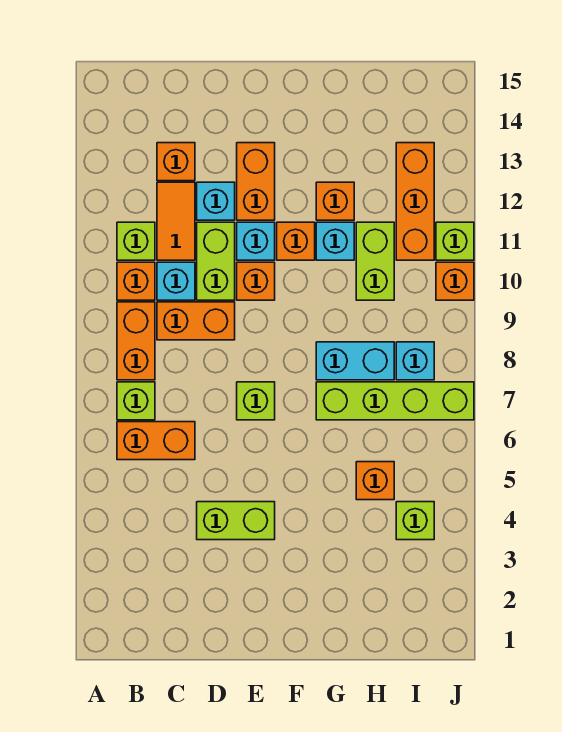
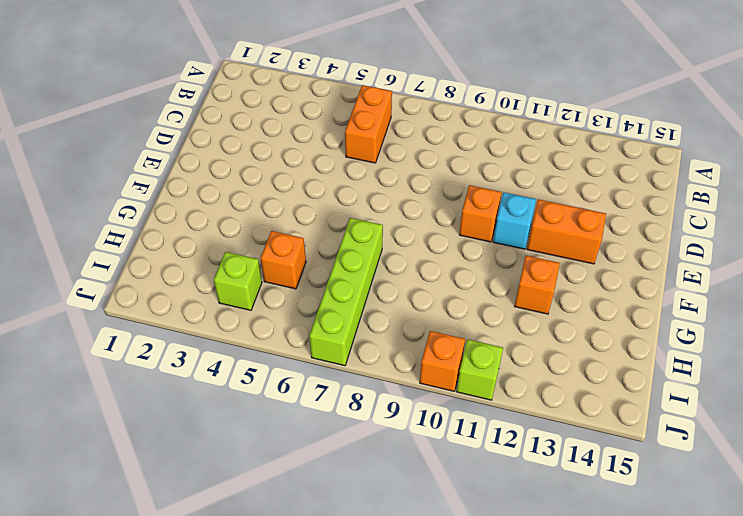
none -> lime 1x1 brick [117,382,155,420]
none -> orange 1x2 brick [117,302,155,380]
none -> orange 1x1 brick [117,262,155,300]

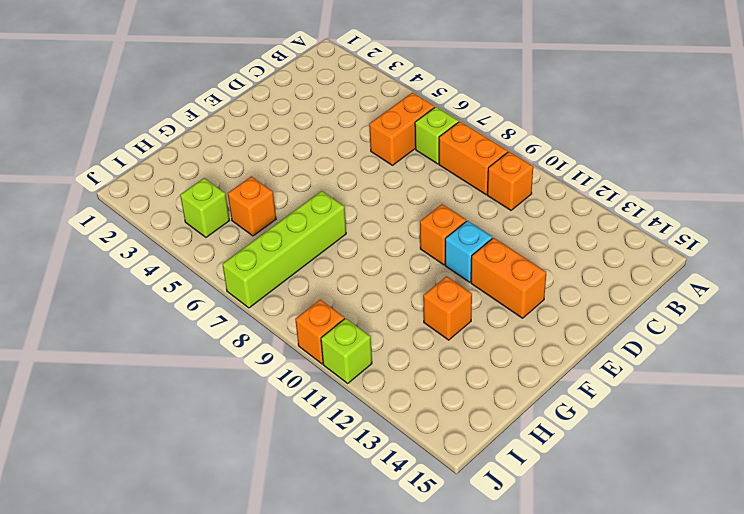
none -> lime 1x1 brick [117,222,155,260]
none -> orange 1x2 brick [157,302,235,340]
none -> cyan 1x1 brick [157,262,195,300]

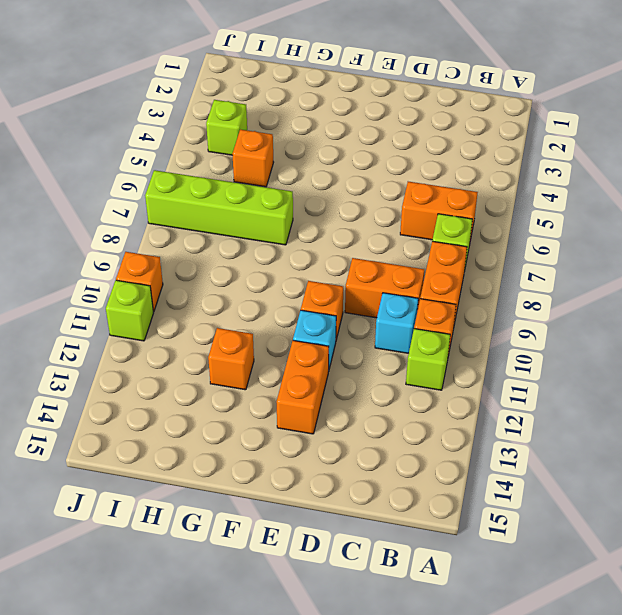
none -> orange 1x2 tile [157,182,195,260]
none -> orange 1x1 brick [157,143,195,181]
none -> lime 1x2 brick [197,502,275,540]

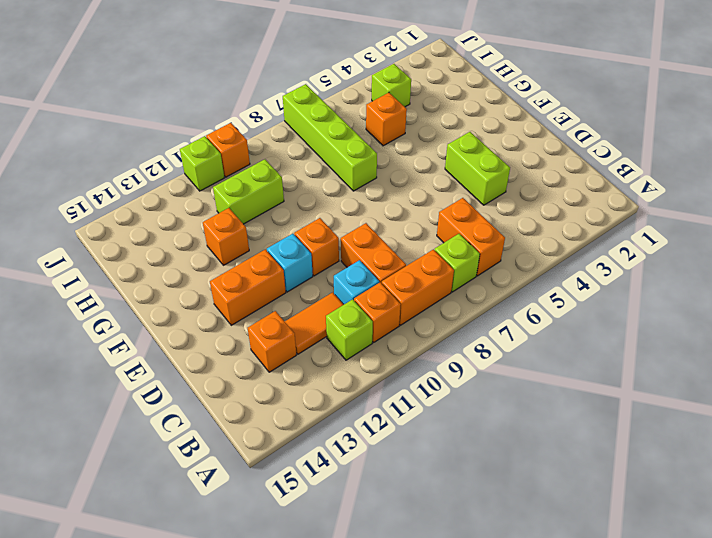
none -> lime 1x2 brick [197,222,235,300]
none -> cyan 1x1 brick [197,182,235,220]
none -> lime 1x1 brick [237,382,275,420]

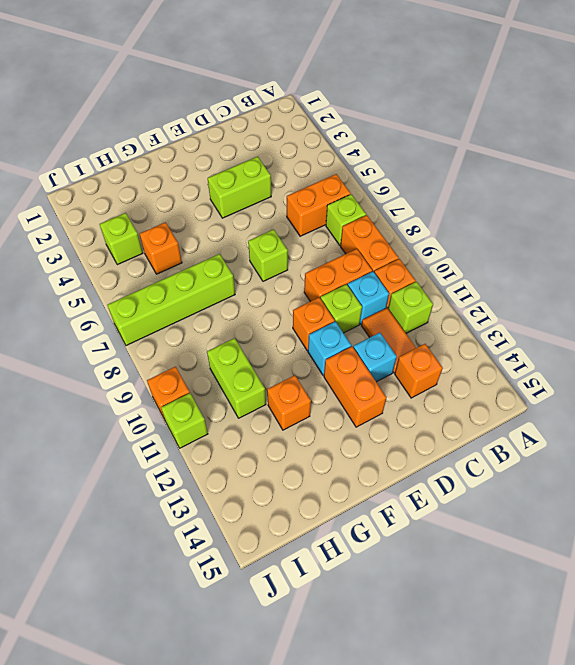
lime 1x1 brick [321,284,362,333] -> lime 1x2 brick [197,222,235,300]
none -> orange 1x1 brick [277,222,315,260]
none -> cyan 1x2 brick [316,342,394,380]
none -> cyan 1x1 brick [316,222,354,260]

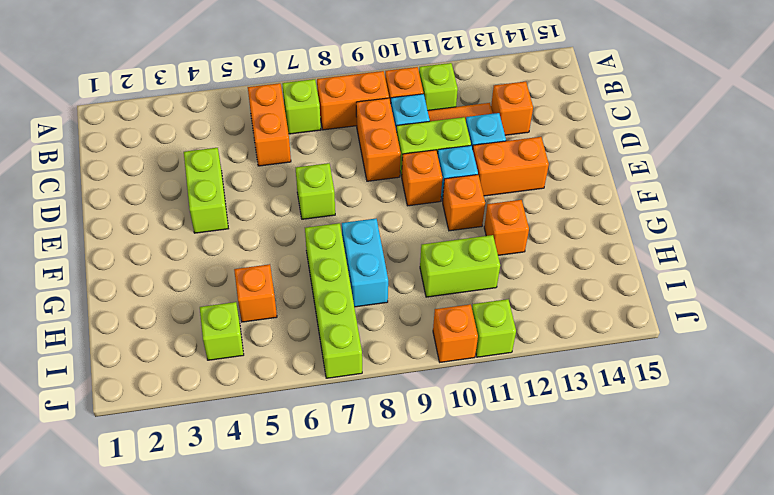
none -> cyan 1x1 brick [316,222,354,260]
none -> cyan 1x1 brick [396,342,434,380]
none -> orange 1x3 brick [396,143,434,260]

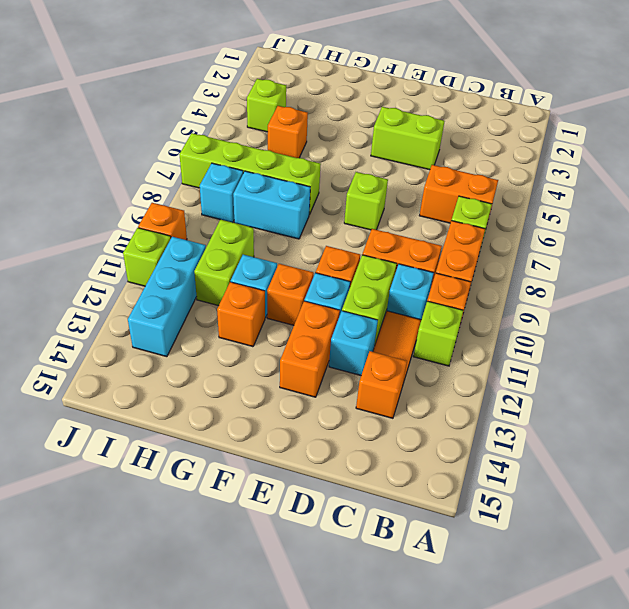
cyan 1x3 brick [128,237,206,357] -> orange 1x3 brick [396,143,434,260]

